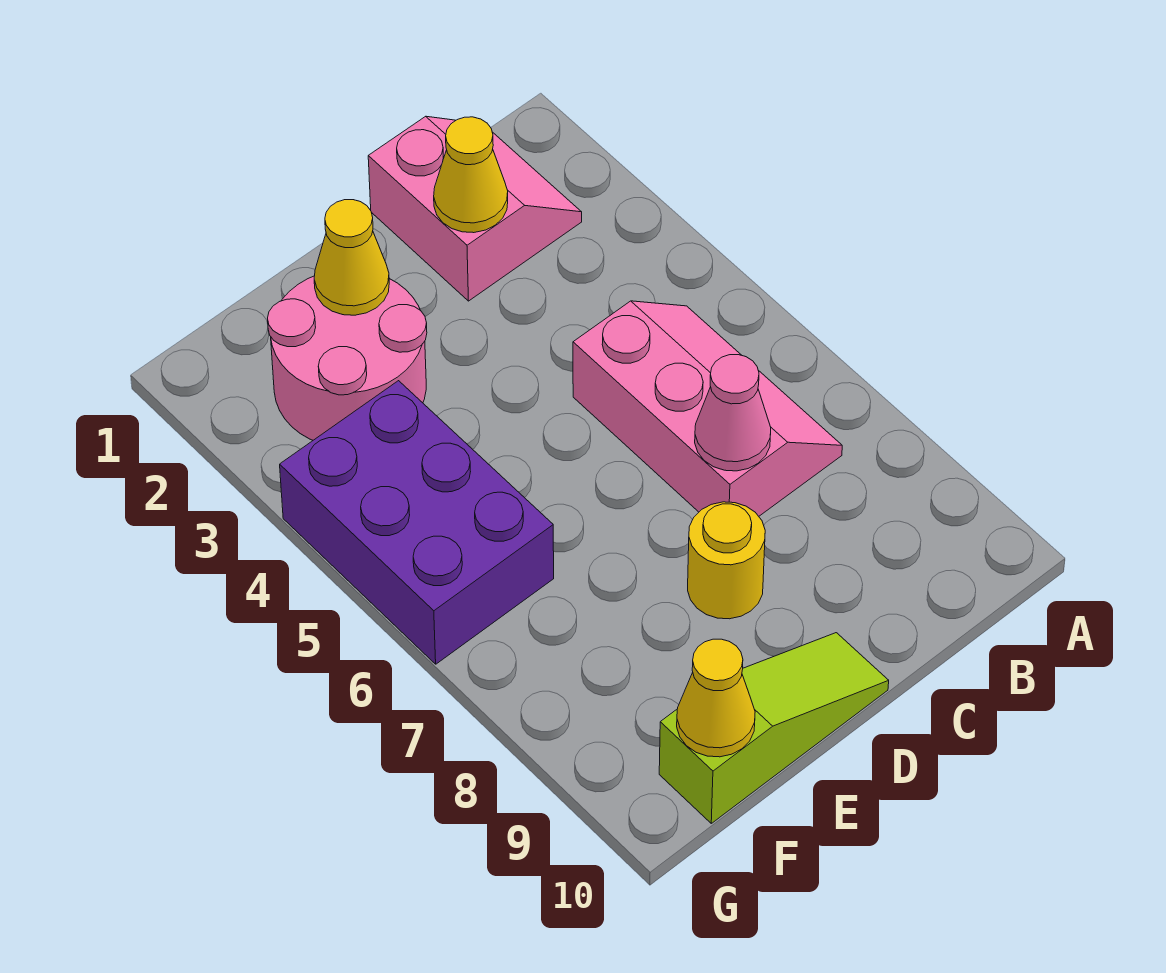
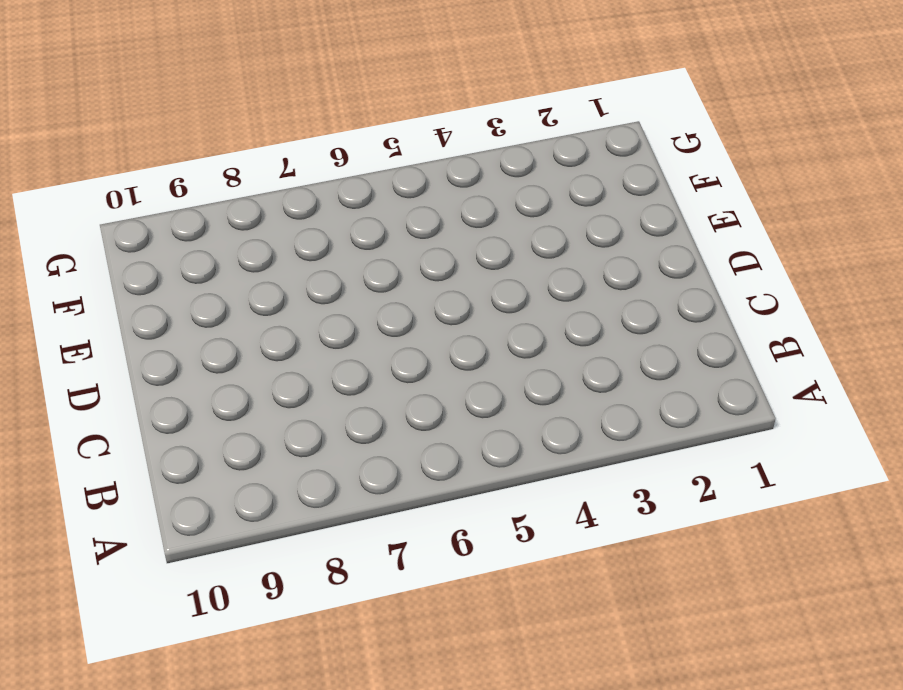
none -> pink 2x2 slope [368,116,582,301]
none -> pink 2x3 slope [573,301,842,516]

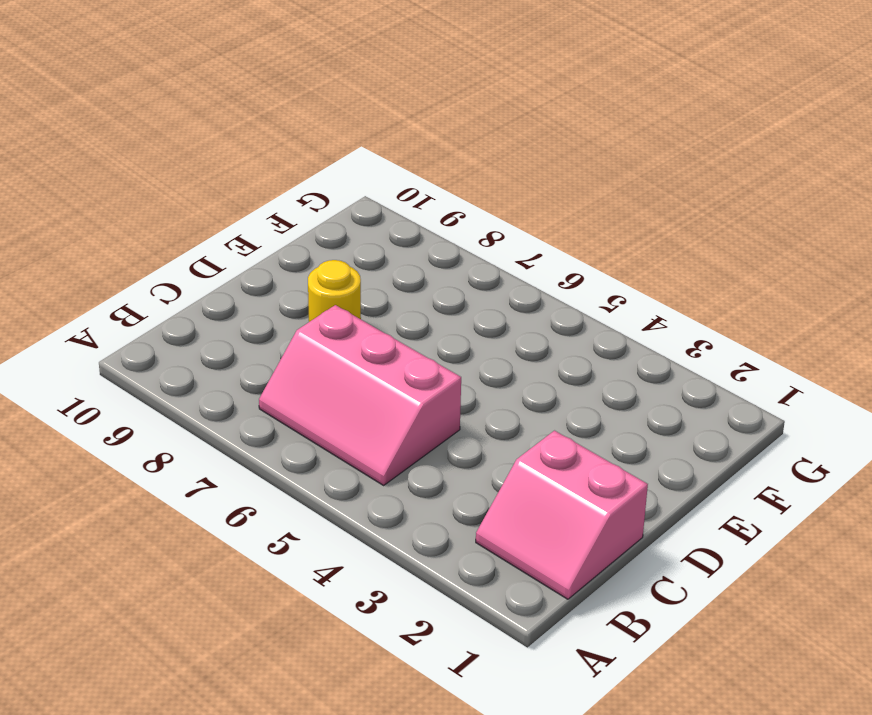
none -> lime 1x3 slope [659,633,889,823]
none -> pink 2x2 round brick [268,276,427,440]

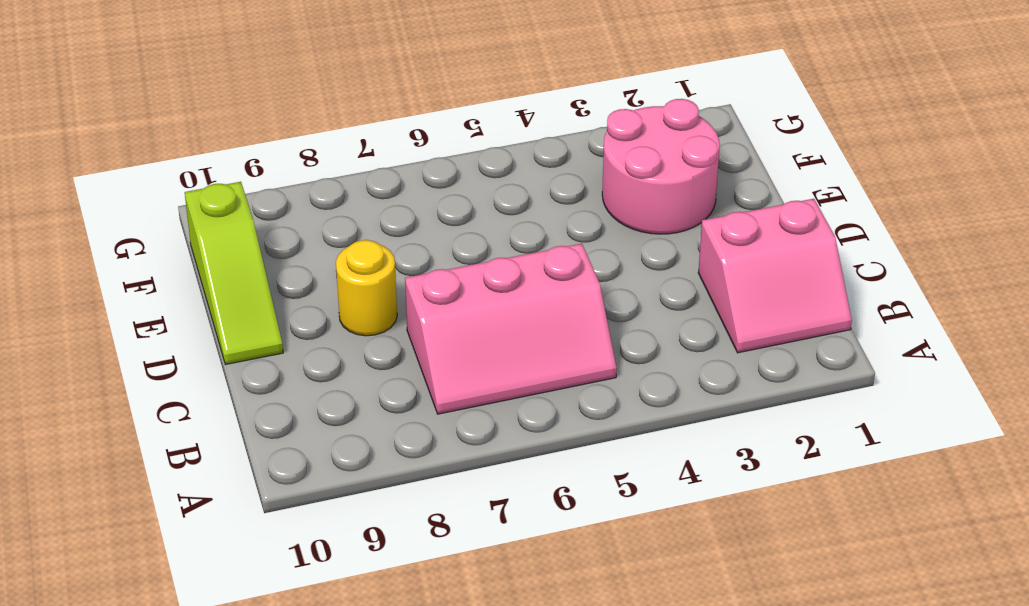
none -> purple 2x3 brick [280,381,554,664]
none -> yellow 1x1 cone [434,117,508,233]

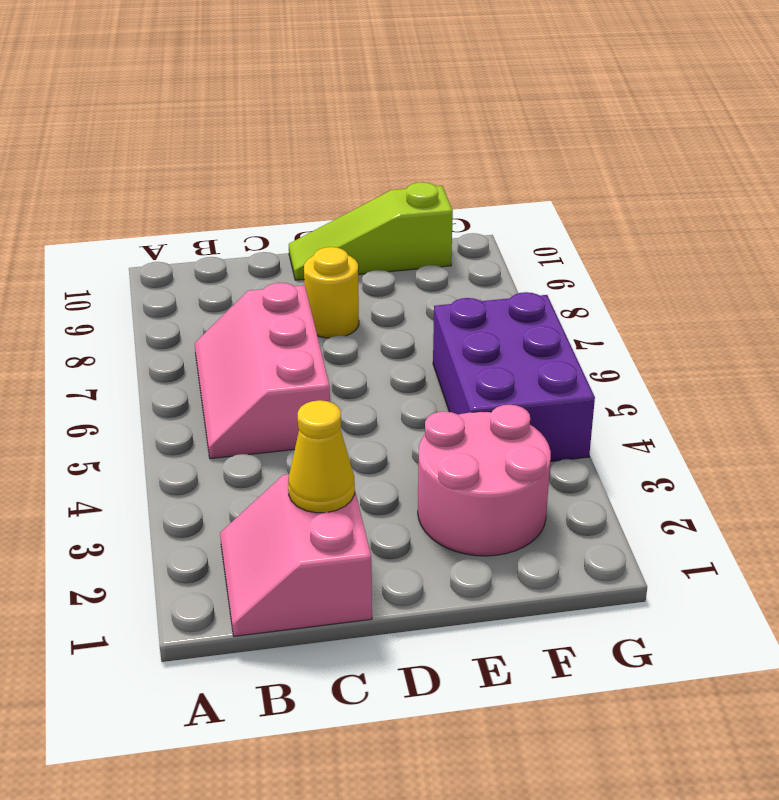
none -> pink 1x1 cone [695,355,771,471]
none -> yellow 1x1 cone [314,200,389,315]

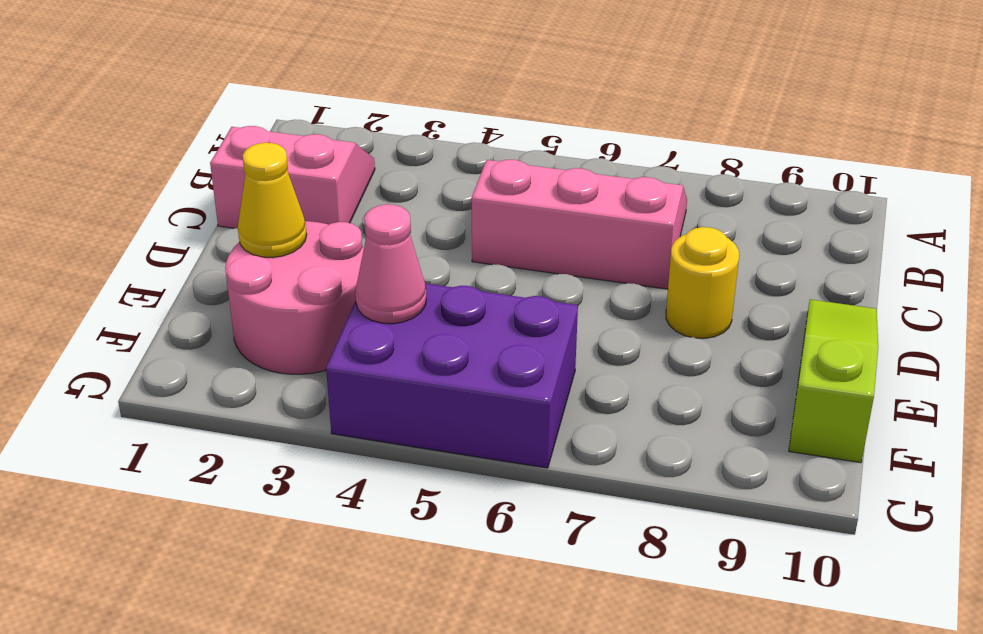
pink 1x1 cone [355,204,426,324] -> pink 1x1 cone moved to [695,355,771,471]
none -> yellow 1x1 cone [434,117,508,233]
none -> yellow 1x1 cone [677,639,755,757]

